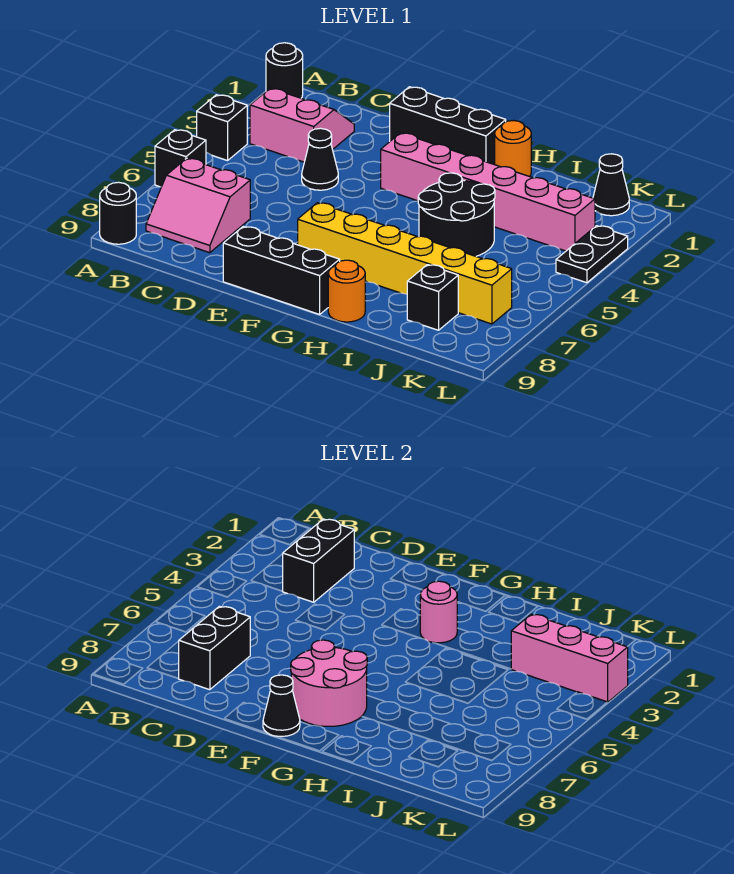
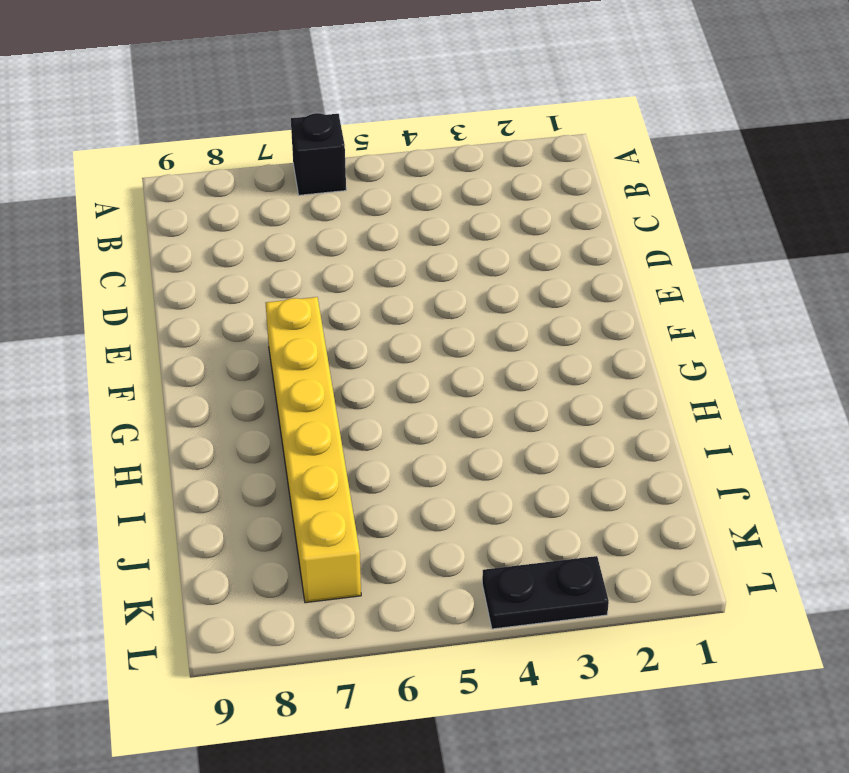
none -> black 1x1 round brick [266,43,303,98]
none -> black 1x1 brick [197,95,247,161]
none -> black 1x1 round brick [100,182,136,244]

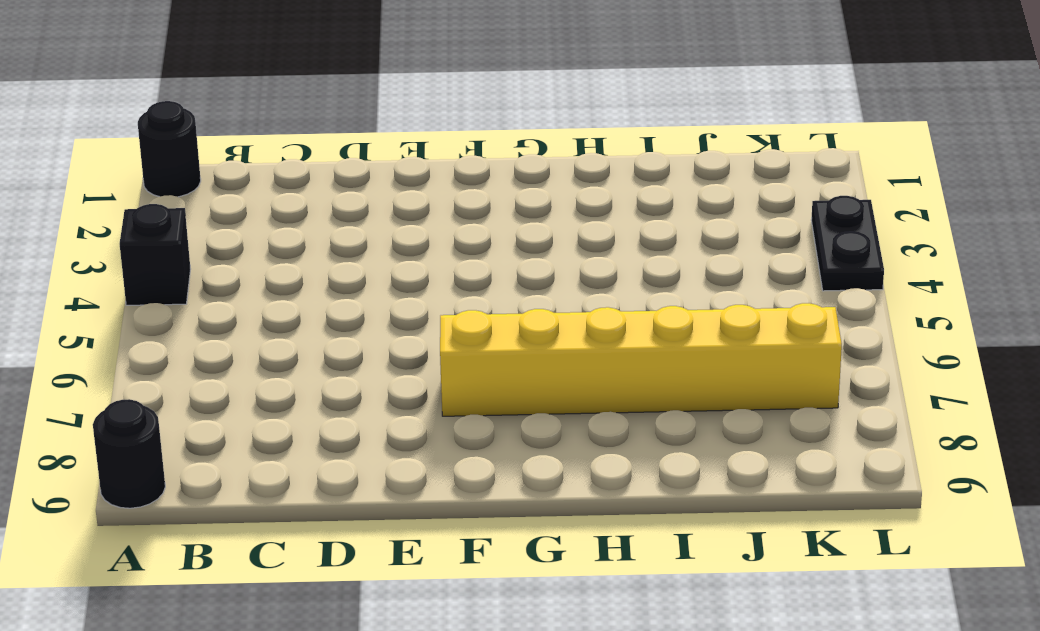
none -> black 1x1 brick [155,130,206,187]
none -> pink 2x2 slope [250,88,354,162]
none -> pink 2x2 slope [146,158,250,253]

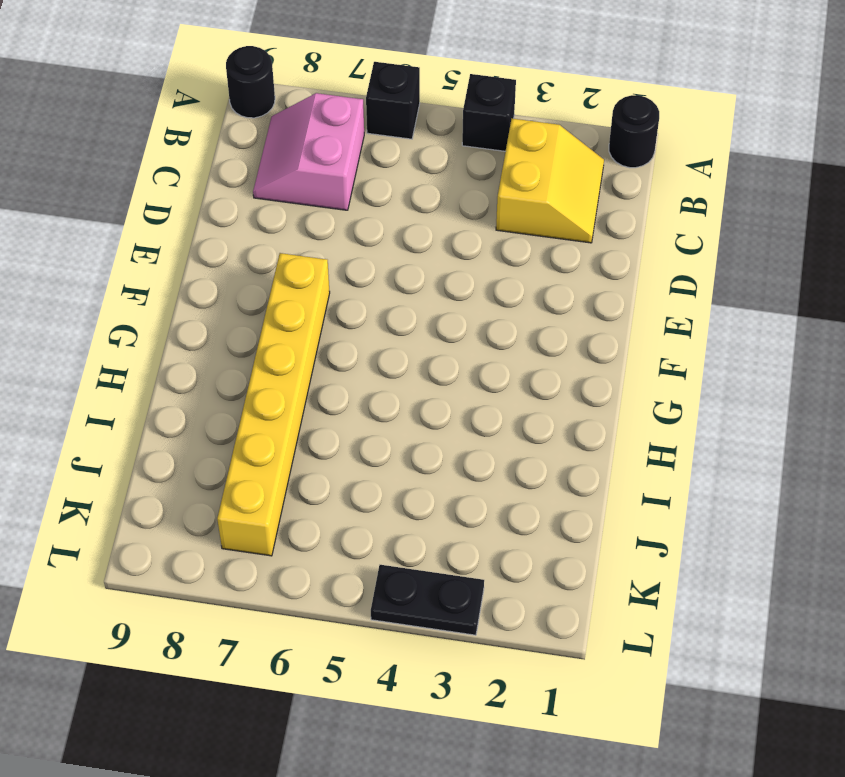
yellow 2x2 slope [496,119,604,243] -> pink 2x2 slope [250,88,354,162]
none -> black 1x1 cone [302,128,338,190]
none -> black 1x3 brick [390,87,506,165]
none -> black 1x3 brick [223,227,340,314]

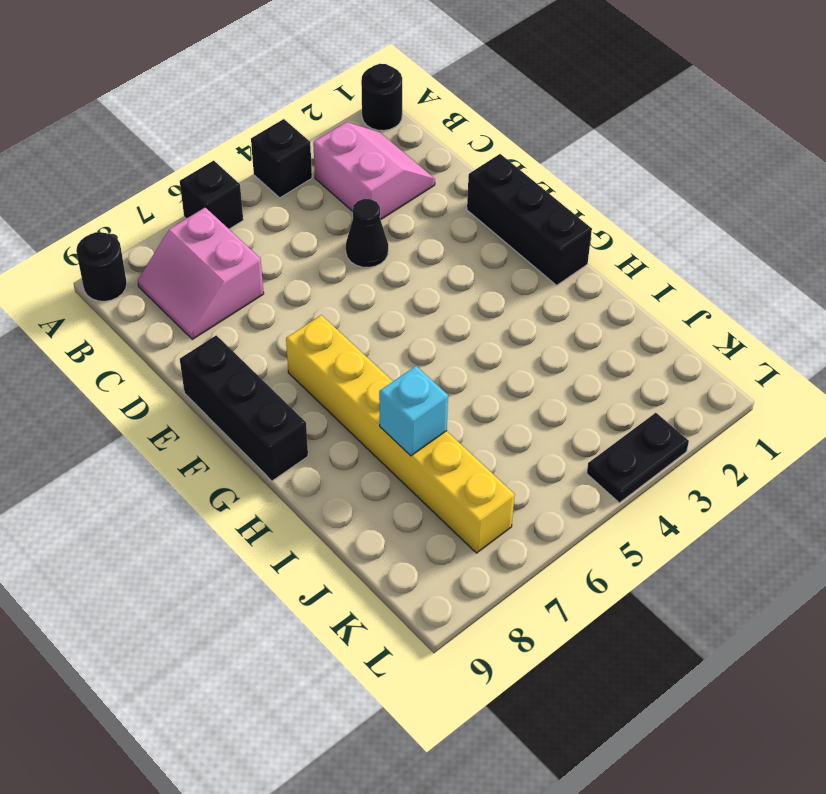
cyan 1x1 brick [379,366,448,456] -> none
none -> pink 1x6 brick [381,133,595,251]
none -> orange 1x1 round brick [495,121,531,177]
none -> black 2x2 round brick [418,173,495,256]

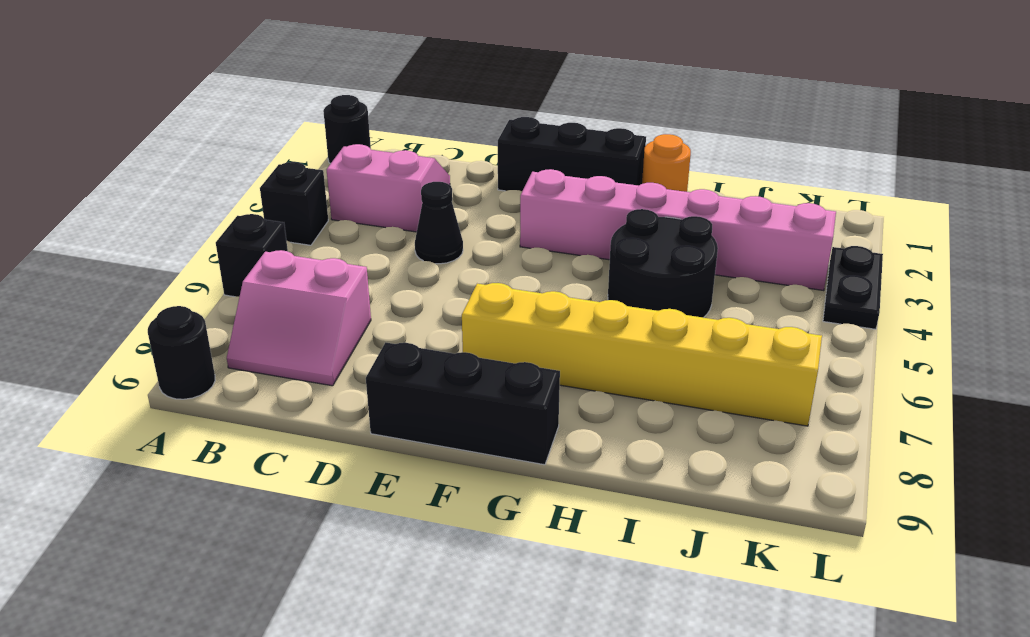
none -> orange 1x1 round brick [328,260,365,322]
none -> black 1x1 brick [407,265,458,330]
none -> black 1x1 cone [593,154,629,216]

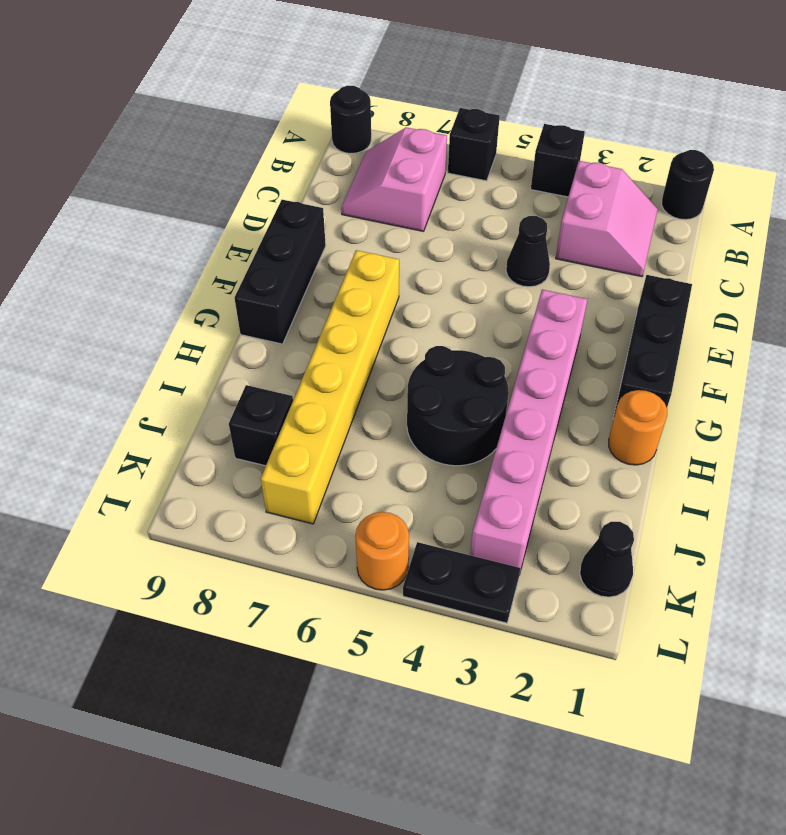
orange 1x1 round brick [355,512,409,590] -> orange 1x1 round brick moved to [328,260,365,322]
none -> black 1x2 brick [283,519,354,602]
none -> black 1x2 brick [178,606,250,690]
none -> pink 2x2 round brick [291,640,367,726]

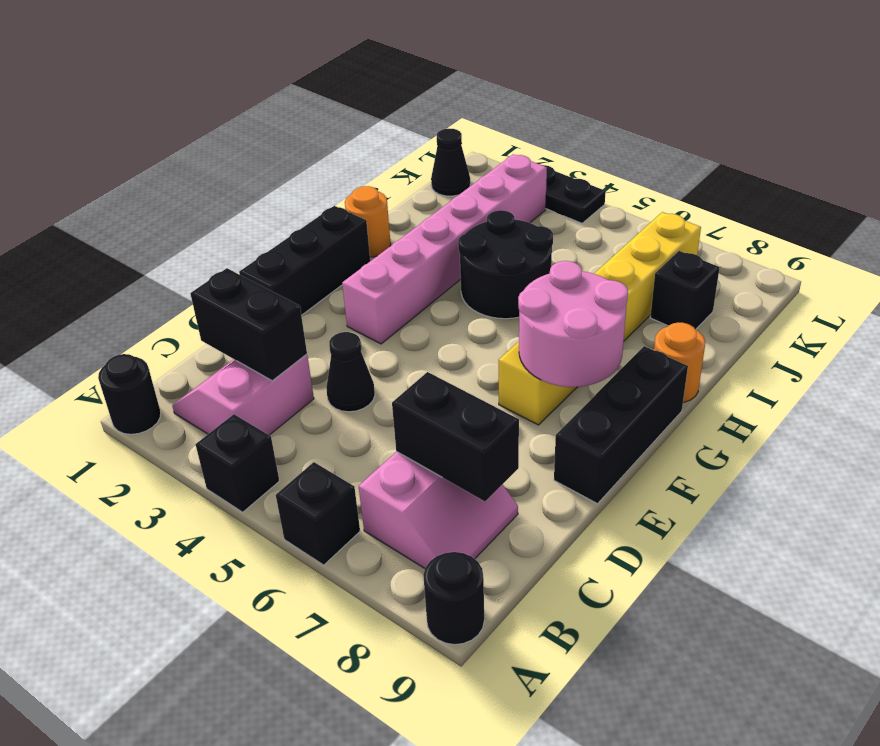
none -> black 1x1 cone [263,675,300,736]
none -> pink 1x1 round brick [420,581,457,643]
none -> pink 1x3 brick [511,614,628,702]

